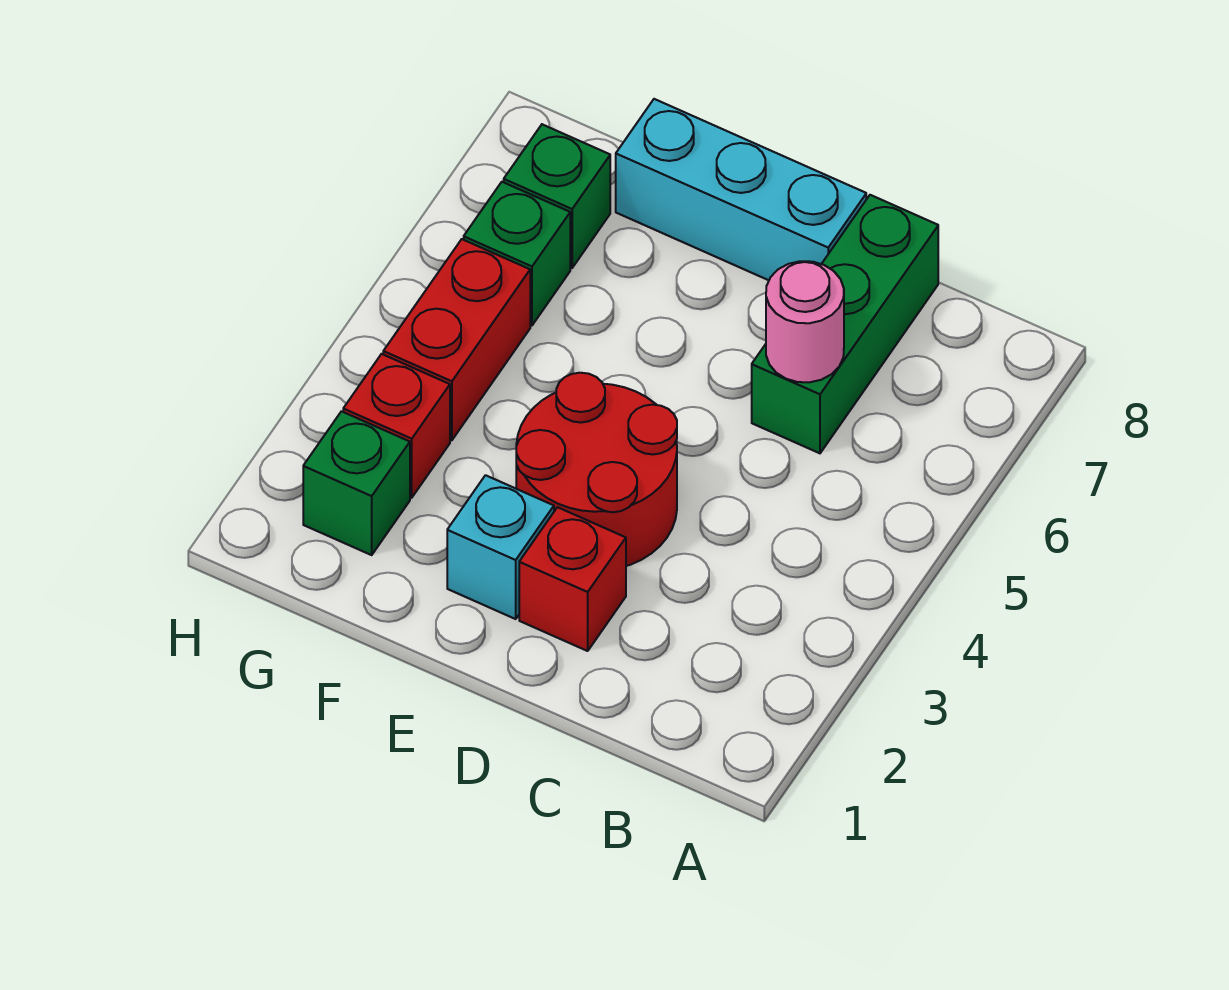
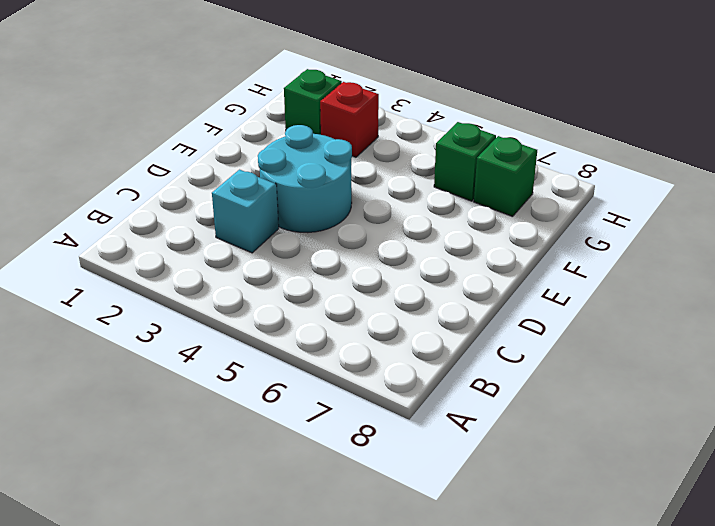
cyan 1x1 brick [212,170,279,253] -> cyan 1x1 brick moved to [447,475,554,619]
cyan 2x2 round brick [258,125,352,233] -> red 2x2 round brick [516,373,677,566]
none -> green 1x3 brick [752,195,938,453]
none -> red 1x1 brick [519,507,626,651]

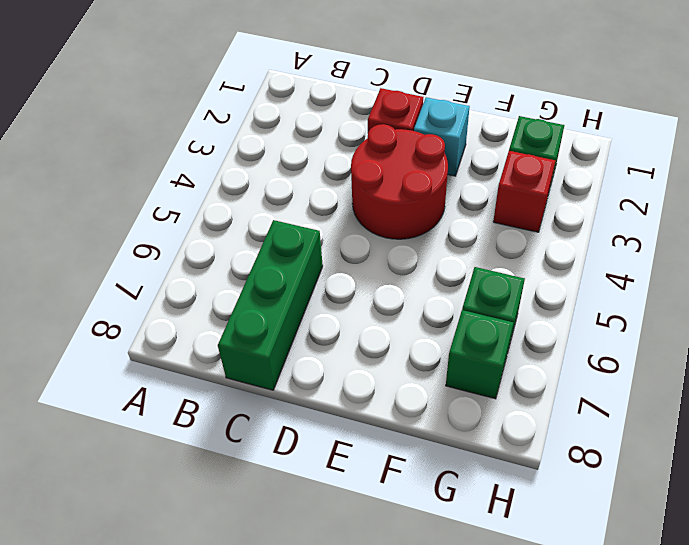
none -> cyan 1x3 brick [616,99,866,280]
none -> red 1x2 brick [383,239,530,440]

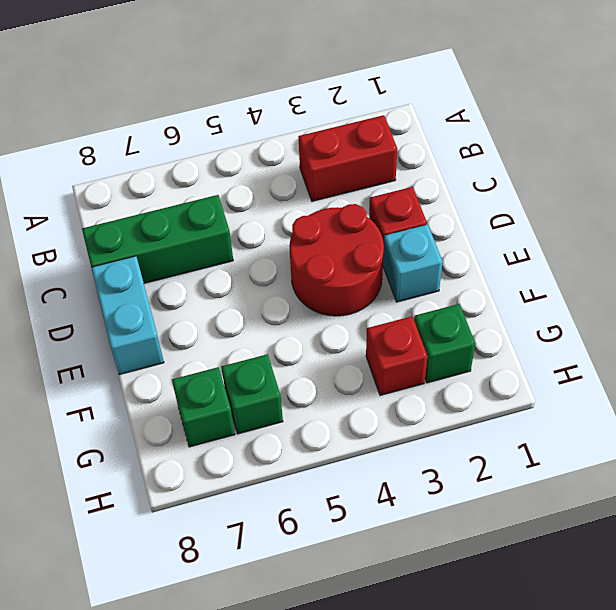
red 1x2 brick [298,115,397,201] -> red 1x2 brick moved to [383,239,530,440]
cyan 1x2 brick [91,256,164,375] -> cyan 1x3 brick [616,99,866,280]
none -> pink 1x1 round brick [766,261,844,382]

